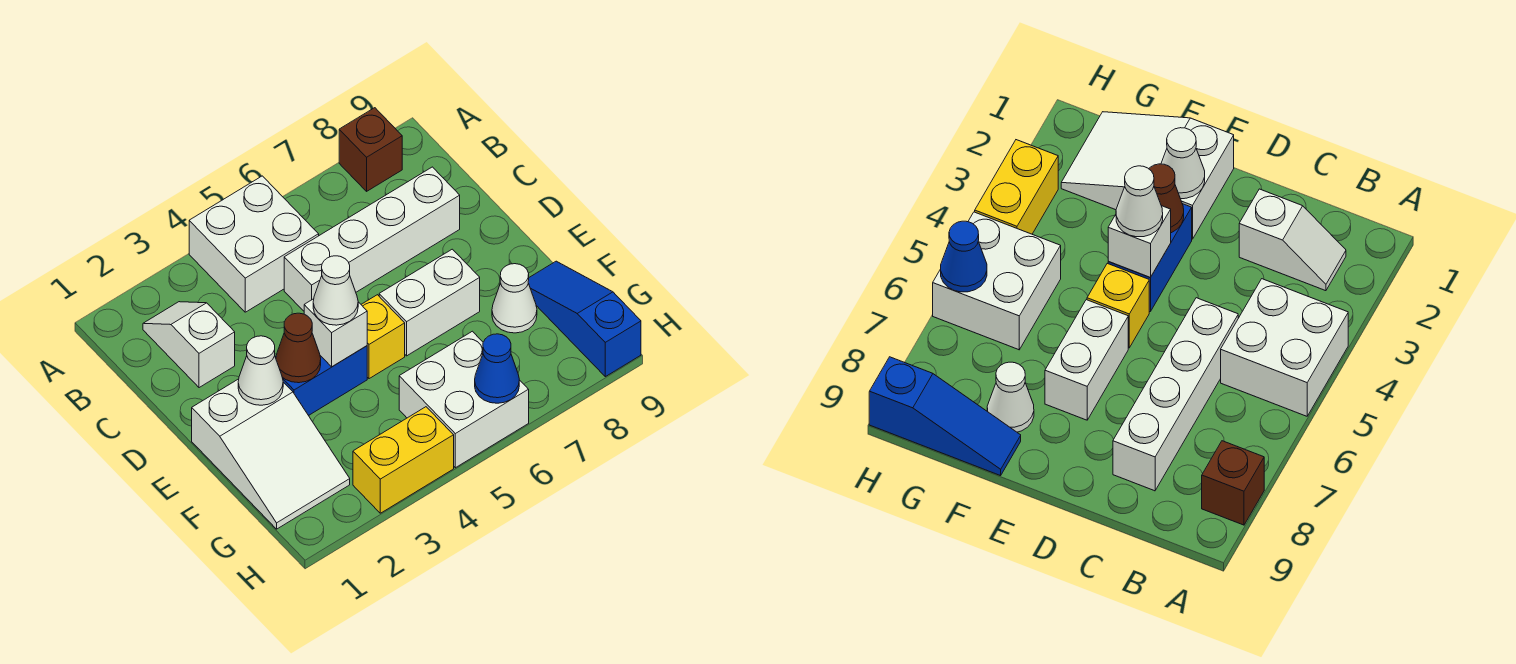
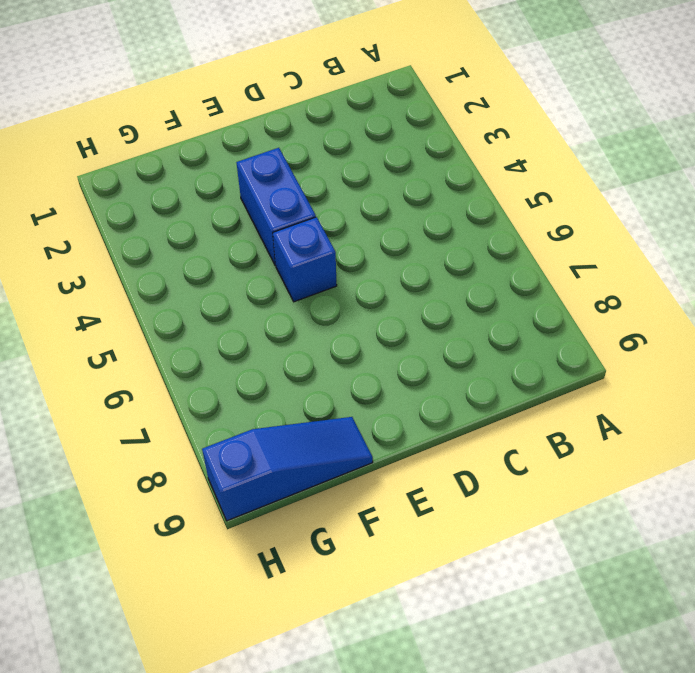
blue 1x1 brick [273,217,337,302] -> yellow 1x1 brick [361,295,405,379]
none -> white 2x2 brick [189,176,319,312]
none -> brown 1x1 brick [339,108,402,191]
none -> white 1x2 slope [143,302,235,388]

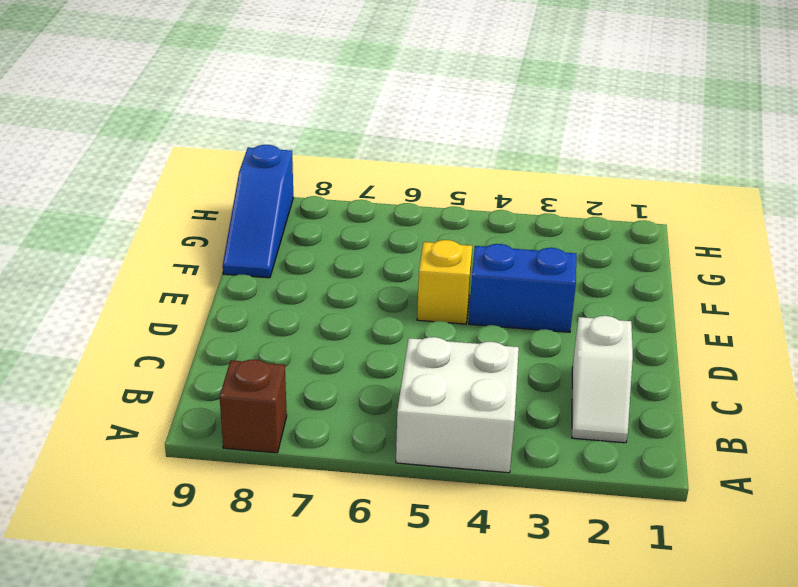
none -> white 1x4 brick [284,167,460,311]
none -> white 2x3 slope [192,379,350,529]
none -> white 1x2 brick [379,249,480,356]

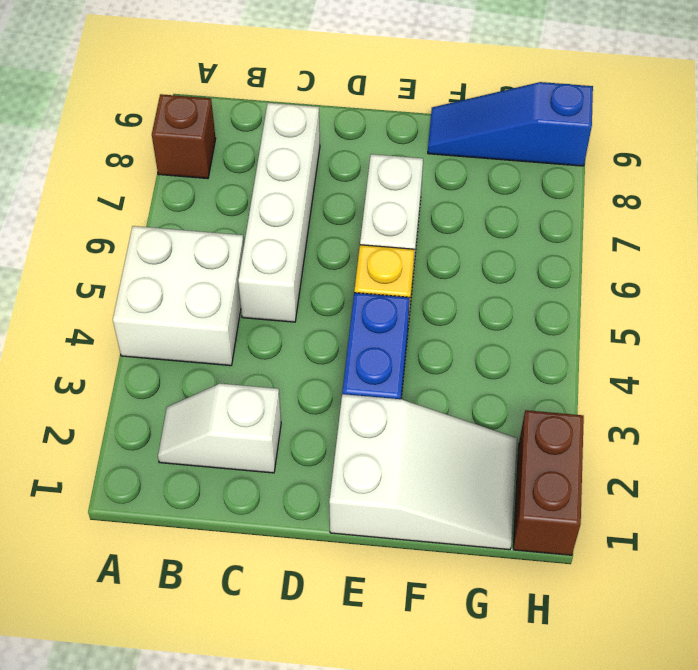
brown 1x2 brick [513,410,584,555] -> none
none -> white 1x1 cone [492,264,537,333]
none -> white 2x2 brick [399,331,529,468]
none -> yellow 1x2 brick [353,407,454,513]

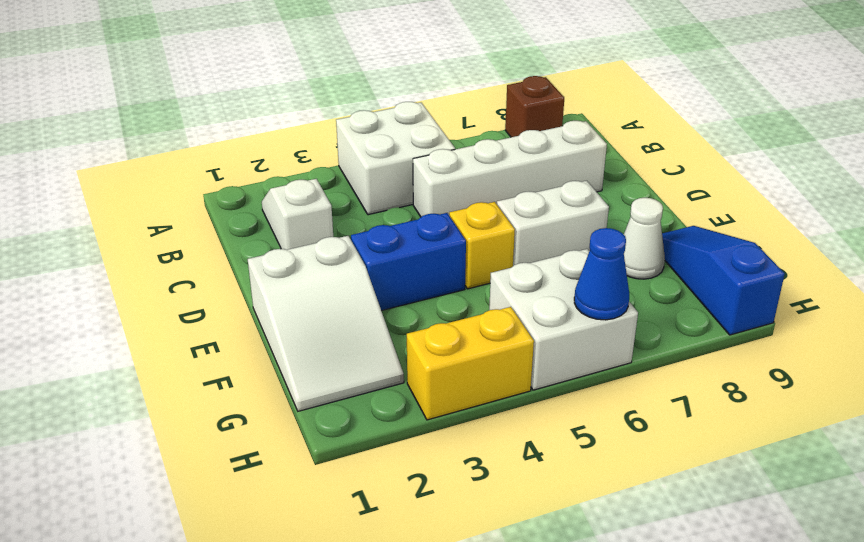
none -> white 1x1 cone [238,336,283,405]
none -> brown 1x1 cone [276,313,321,383]
none -> white 1x1 brick [304,299,367,367]

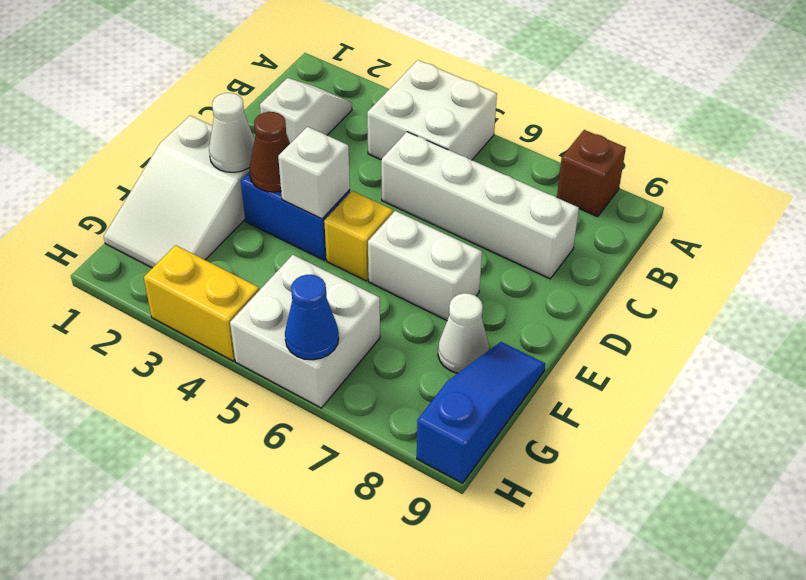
none -> white 1x1 cone [313,256,358,325]

